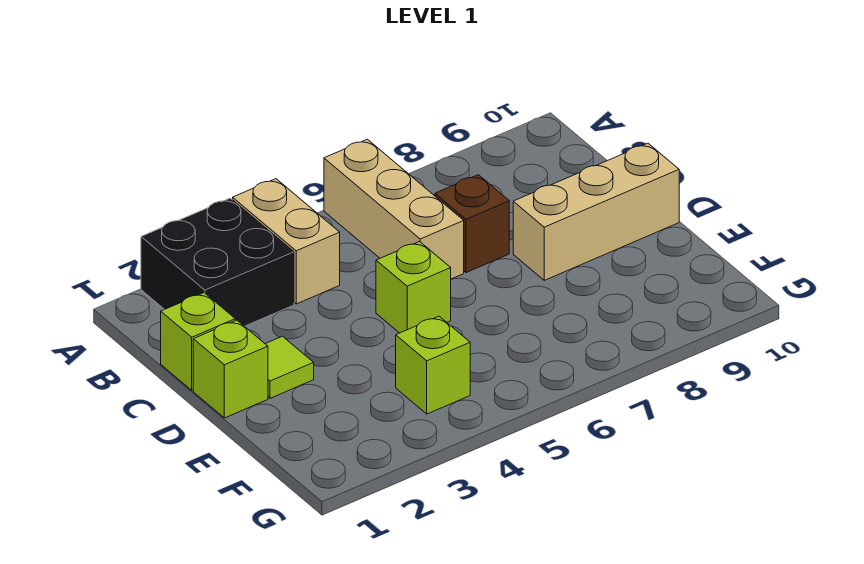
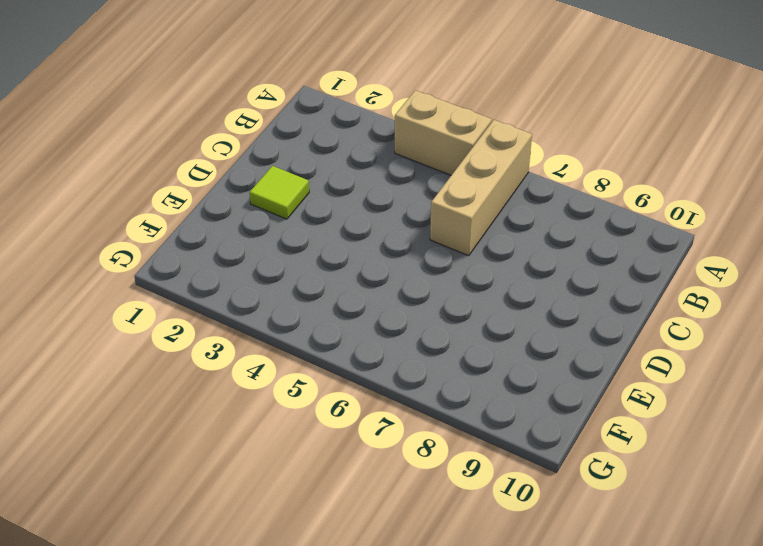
tan 1x2 brick [395,90,492,175] -> tan 1x2 brick turned to [233,179,340,304]
none -> black 2x2 brick [141,198,294,326]
none -> lime 1x1 brick [161,293,235,390]

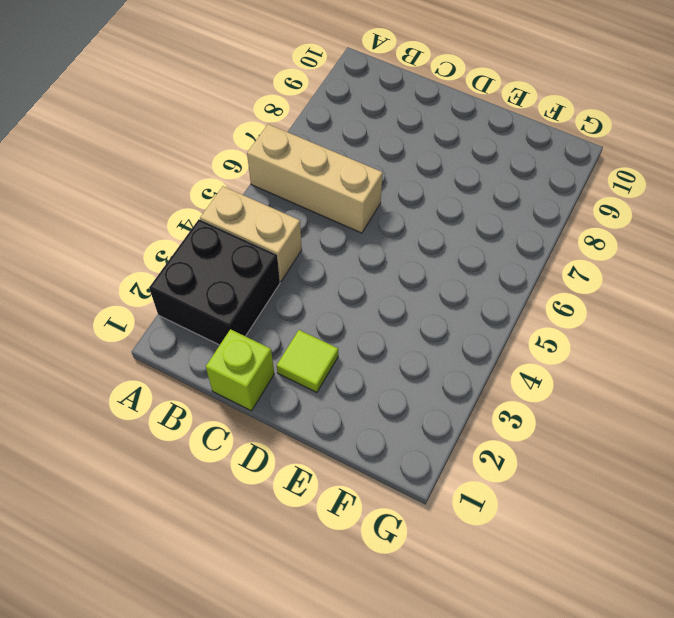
none -> brown 1x1 brick [435,175,509,273]
none -> lime 1x1 brick [193,320,268,418]

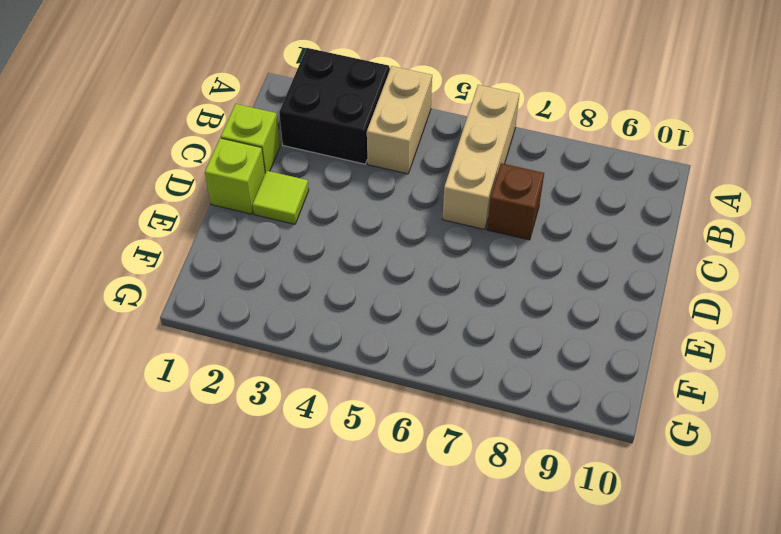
none -> lime 1x1 brick [376,242,451,333]
none -> tan 1x3 brick [513,143,679,280]

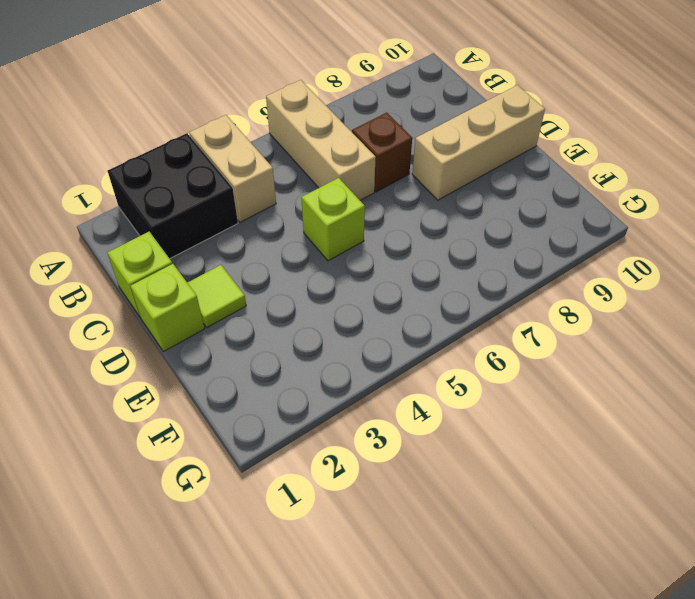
none -> lime 1x1 brick [396,316,470,414]

